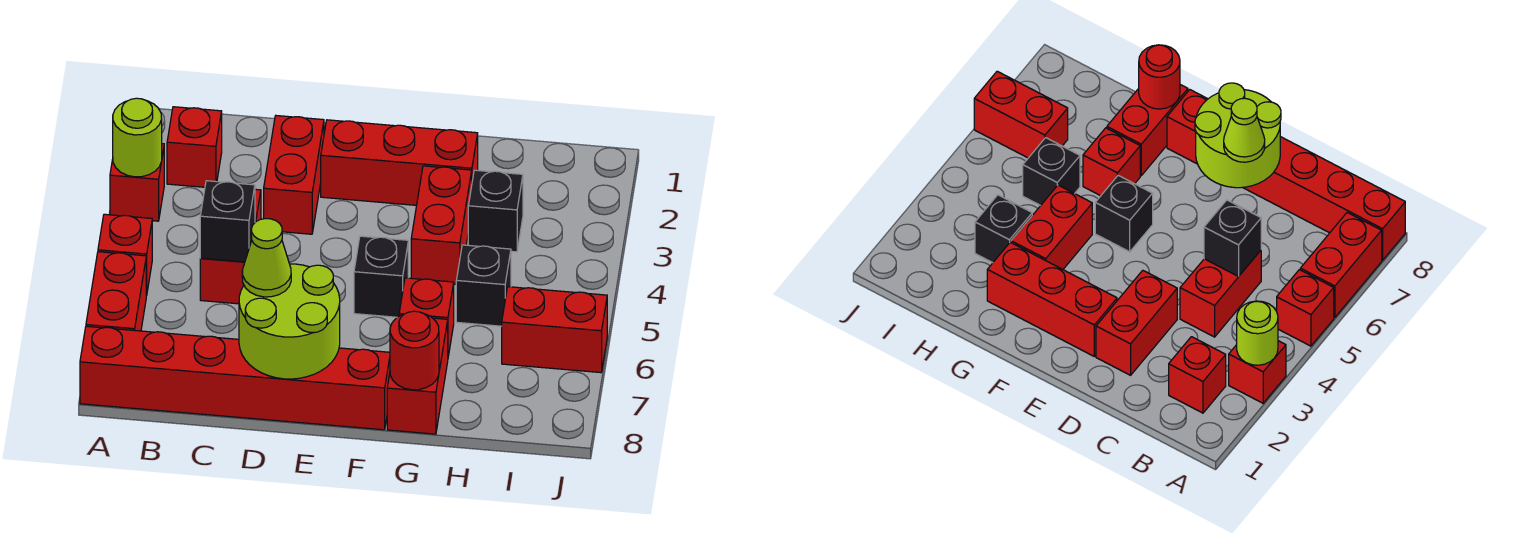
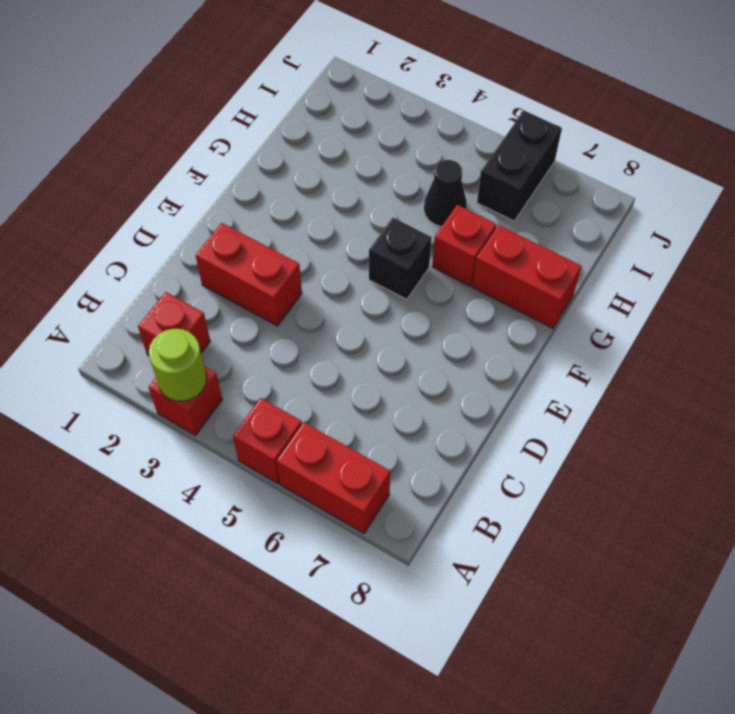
black 1x1 cone [424,160,467,226] -> black 1x1 brick [456,245,511,326]
black 1x2 brick [477,111,562,221] -> red 1x2 brick [502,287,607,373]
none -> red 1x6 brick [80,326,390,430]
none -> red 1x2 brick [200,189,261,304]
none -> red 1x3 brick [321,120,478,205]

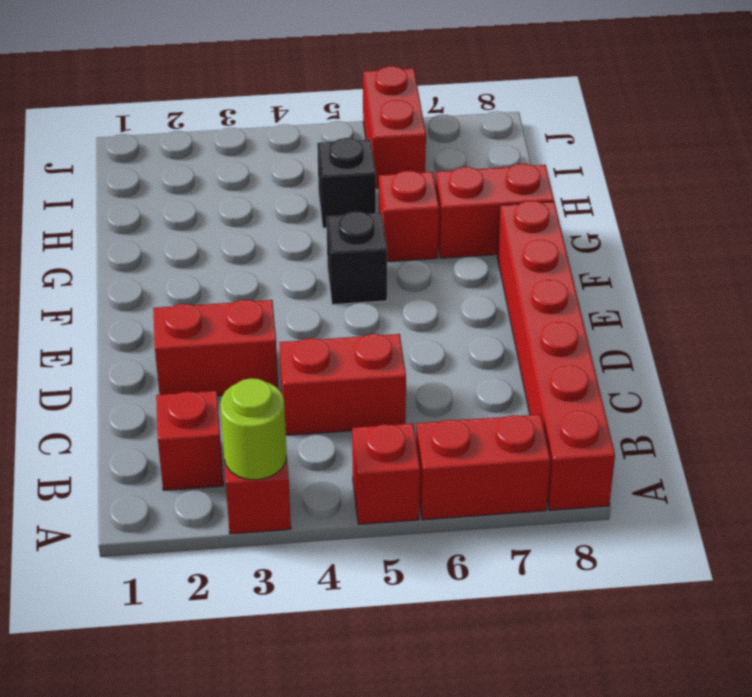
none -> red 1x3 brick [321,120,478,205]
none -> red 1x2 brick [411,166,472,284]
none -> black 1x1 brick [468,170,523,252]

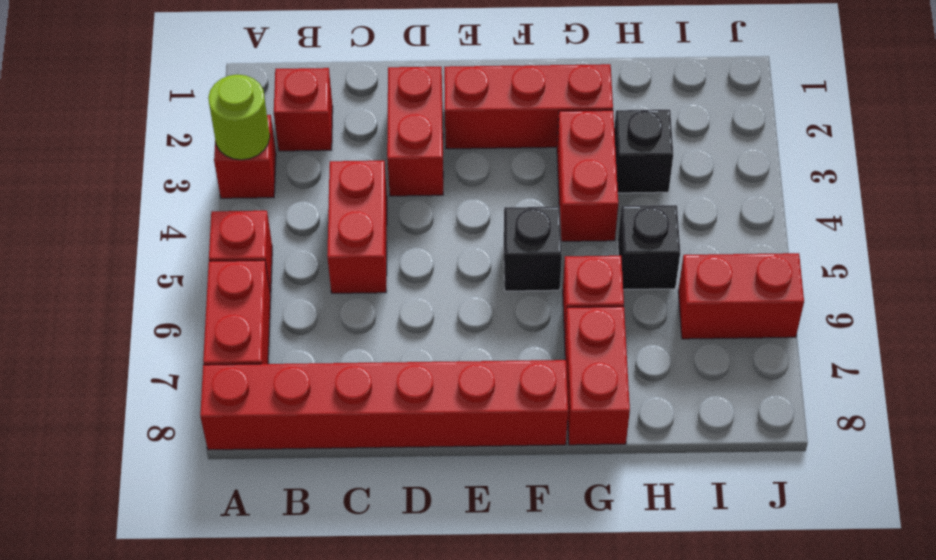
none -> black 1x1 brick [200,181,255,262]
none -> lime 2x2 round brick [239,264,340,379]
none -> red 1x1 round brick [390,311,439,390]

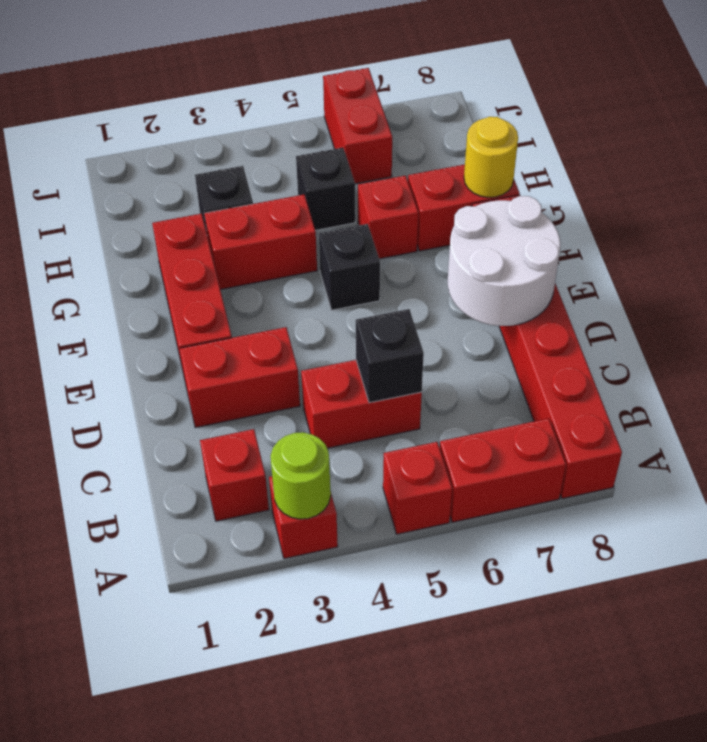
white 2x2 round brick [448,196,561,326] -> lime 2x2 round brick [239,264,340,379]
yellow 1x1 round brick [464,117,518,197] -> red 1x1 round brick [390,311,439,390]
none -> lime 1x1 cone [242,219,291,297]

